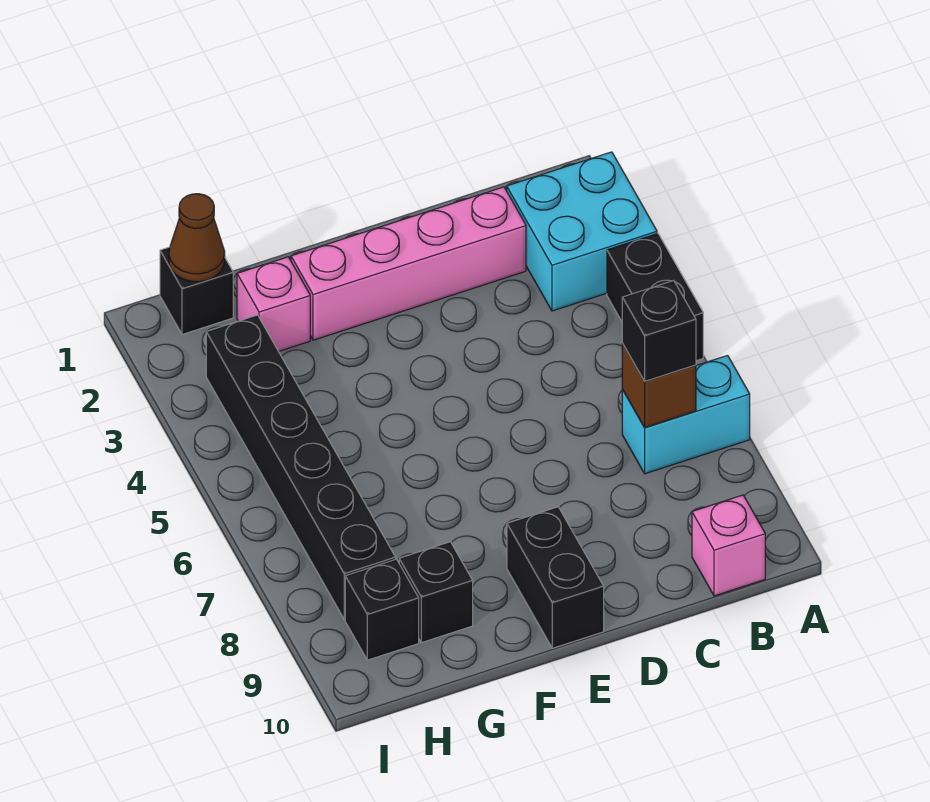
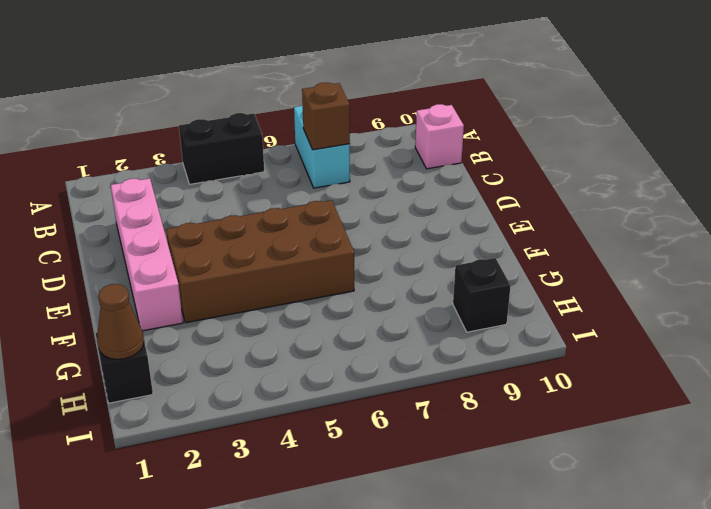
brown 2x4 brick [166,200,354,323] -> none
none -> cyan 2x2 brick [507,152,657,311]
none -> black 1x2 brick [507,507,604,648]
none -> pink 1x1 brick [237,257,310,351]

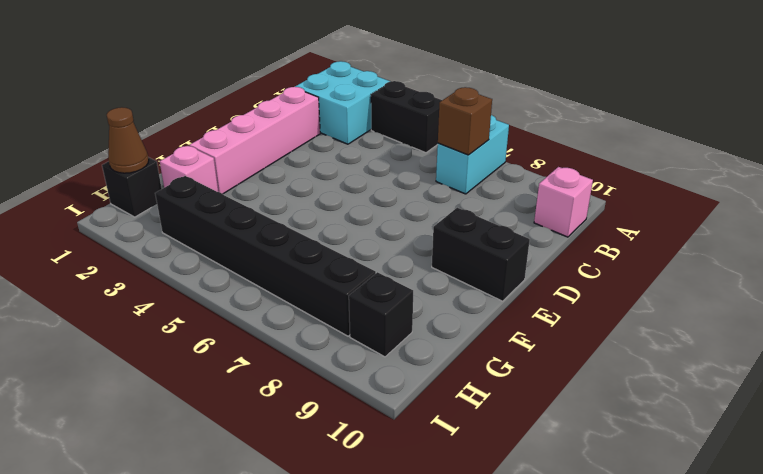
none -> black 1x1 brick [399,542,473,643]
none -> black 1x1 brick [622,281,696,381]

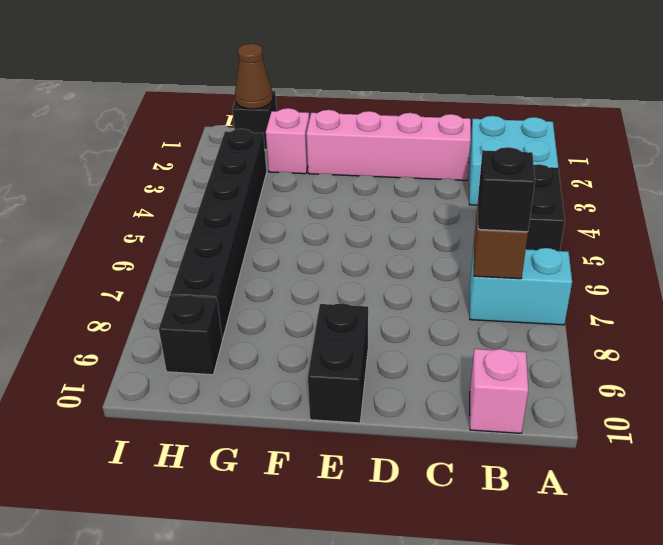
none -> black 1x1 brick [399,542,473,643]

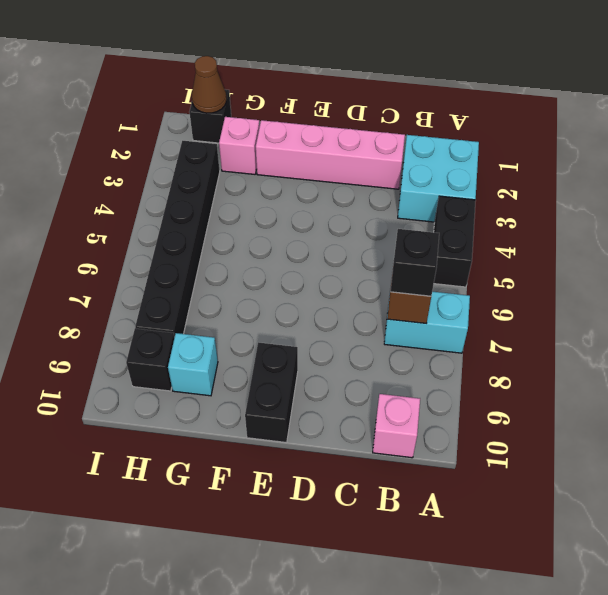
cyan 1x1 brick [168,333,218,396] -> black 1x1 brick [399,542,473,643]

